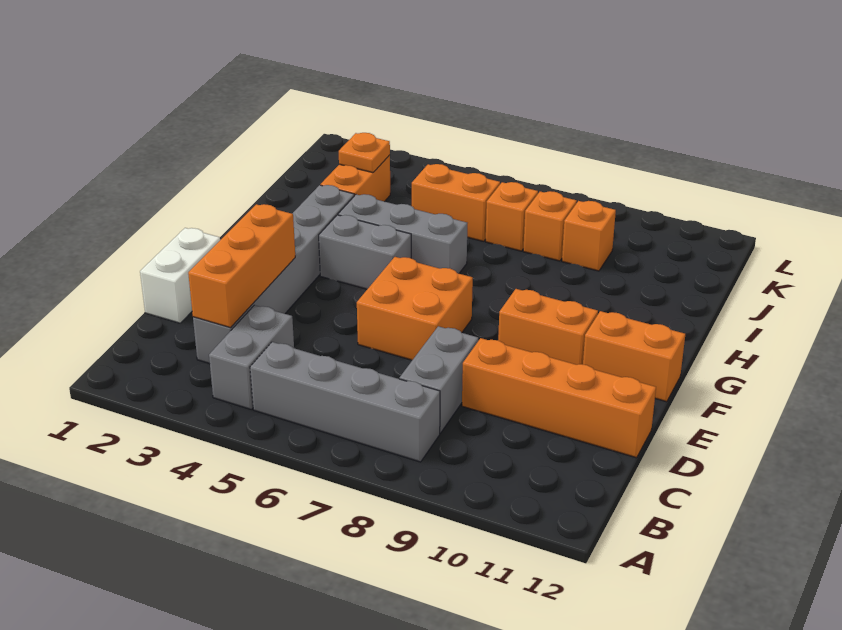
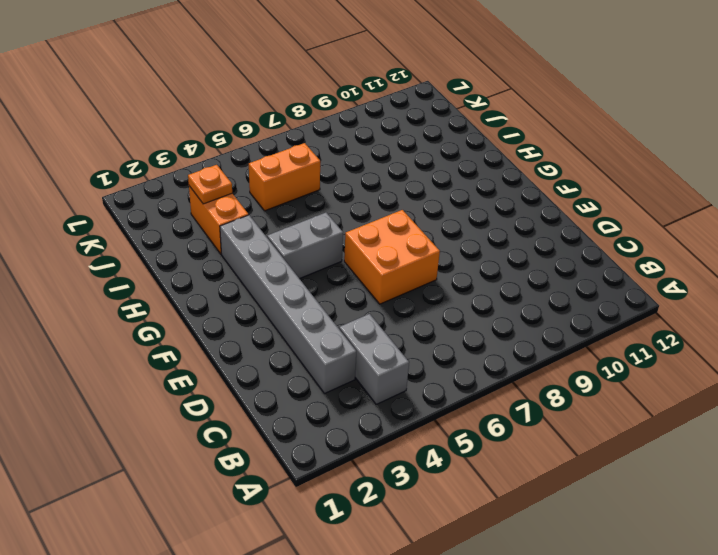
none -> grey 1x4 brick [250,342,440,462]
none -> grey 1x2 brick [399,326,478,433]
none -> white 1x2 brick [140,228,220,323]

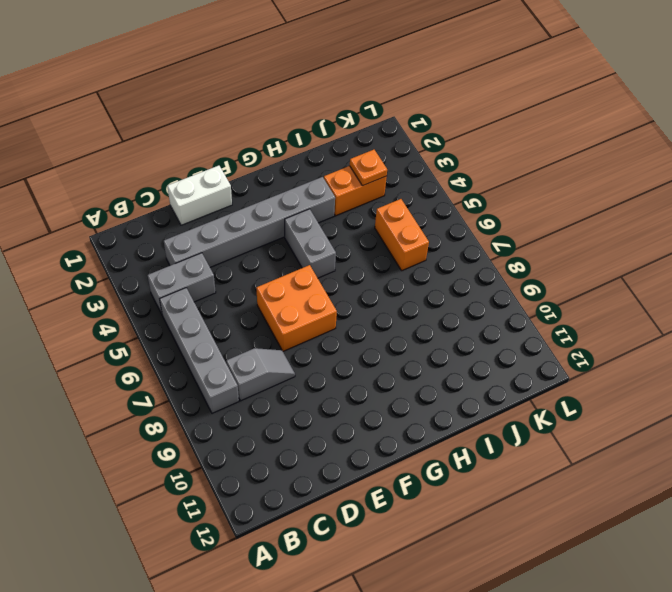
grey 1x2 slope [226,348,295,401] -> grey 1x2 brick [399,326,478,433]
none -> orange 1x4 brick [462,338,656,458]
none -> orange 1x2 brick [498,289,598,365]
none -> orange 1x2 brick [583,311,685,402]

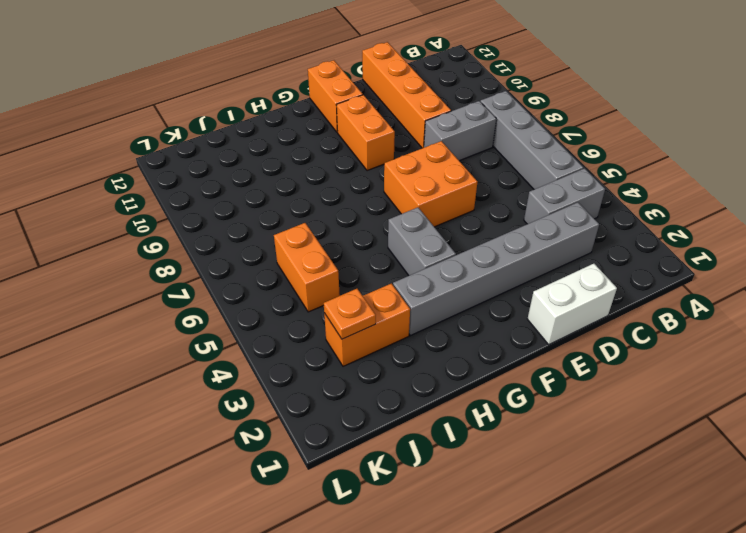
none -> grey 1x3 brick [338,194,467,273]
none -> orange 1x1 brick [486,182,538,251]
none -> orange 1x1 brick [523,191,577,261]

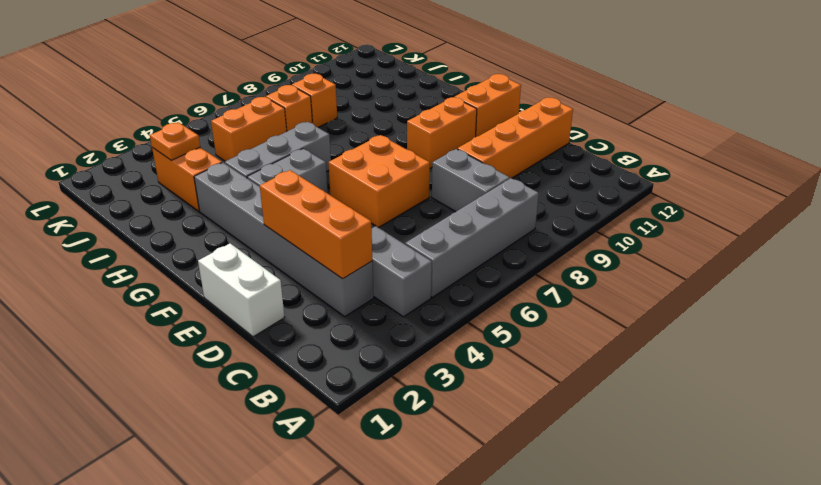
none -> orange 1x1 brick [562,201,616,271]

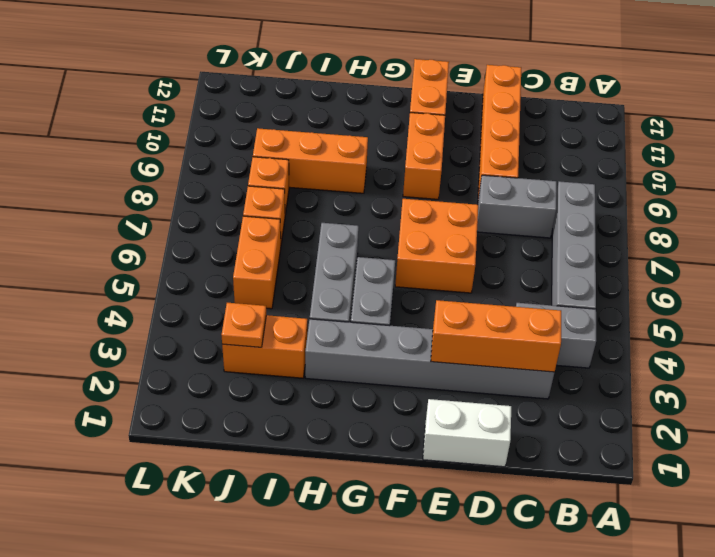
orange 1x3 brick [253,128,368,193] -> orange 1x1 brick [562,201,616,271]

